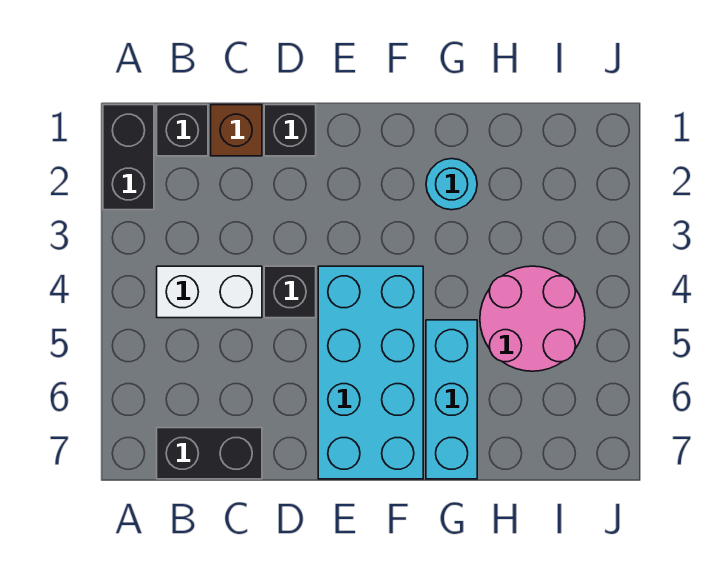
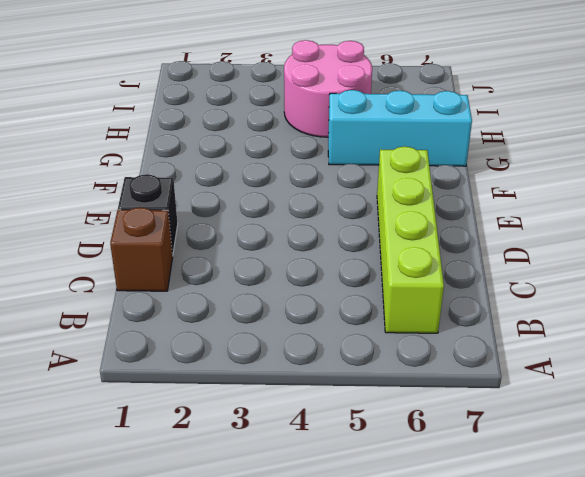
lime 1x4 brick [377,146,444,333] -> cyan 2x4 brick [318,266,423,479]
none -> black 1x2 brick [103,105,154,210]
none -> black 1x1 brick [157,105,208,156]

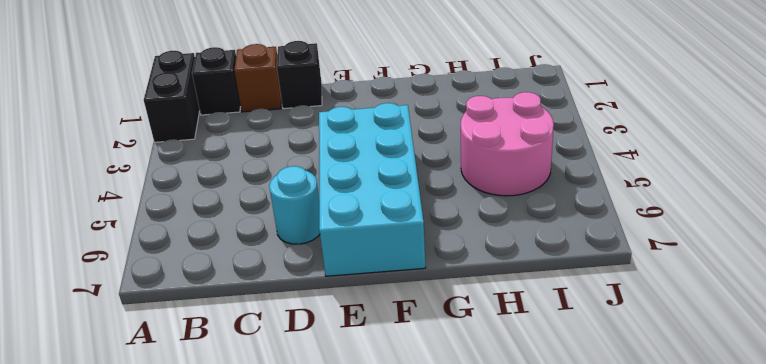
cyan 1x1 round brick [269,166,320,244] -> cyan 1x1 round brick moved to [426,159,477,210]
none -> white 1x2 brick [157,266,262,318]
none -> black 1x2 brick [157,428,262,479]

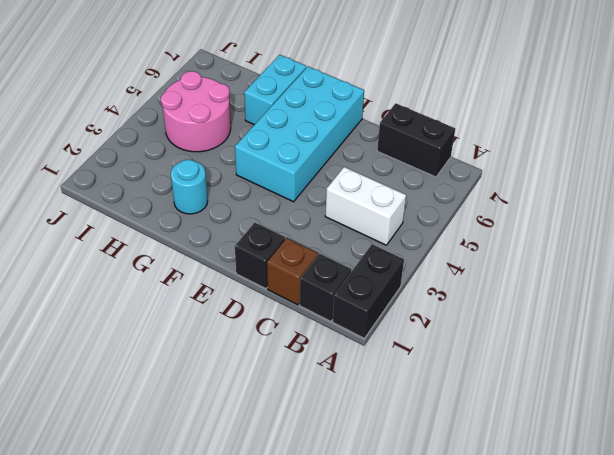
cyan 1x2 brick [244,55,306,125] -> cyan 1x3 brick [426,320,477,479]
none -> black 1x1 brick [264,266,316,318]

